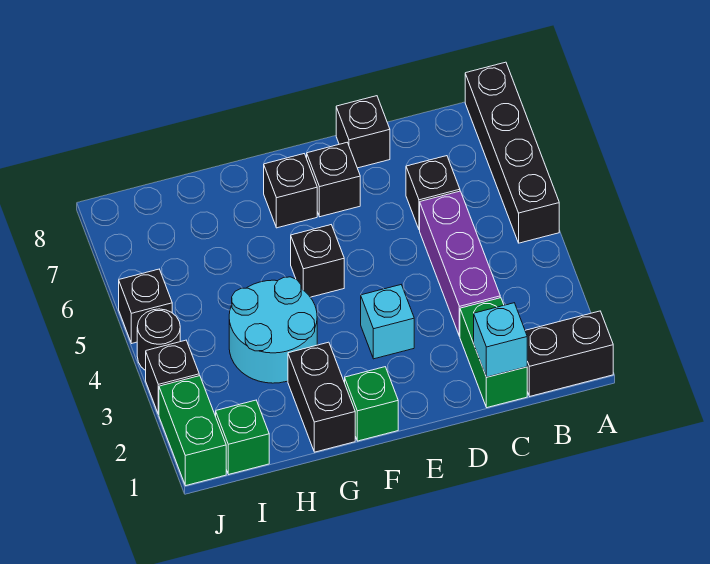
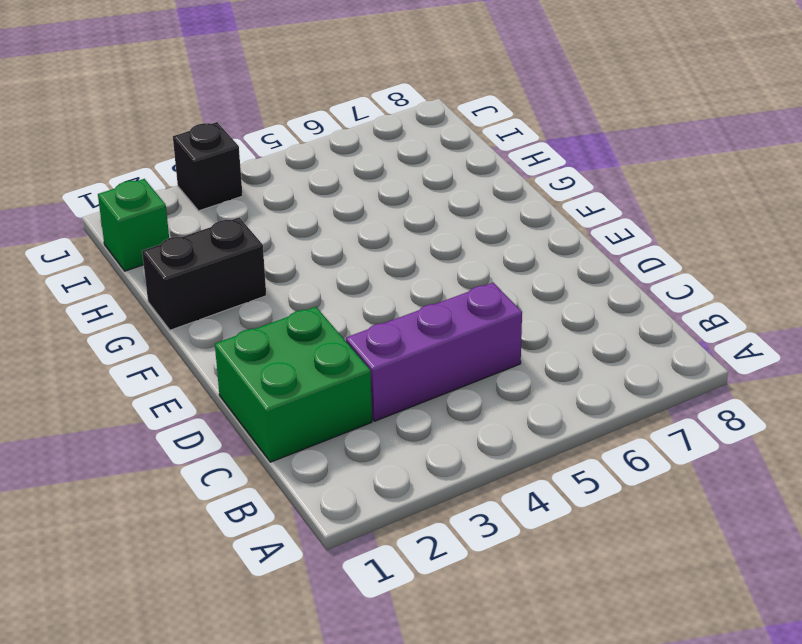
green 2x2 brick [215,307,372,462] -> green 1x2 brick [460,298,527,408]
none -> black 1x2 brick [525,311,613,396]
none -> black 1x4 brick [465,62,559,243]
none -> black 1x1 brick [406,156,460,230]

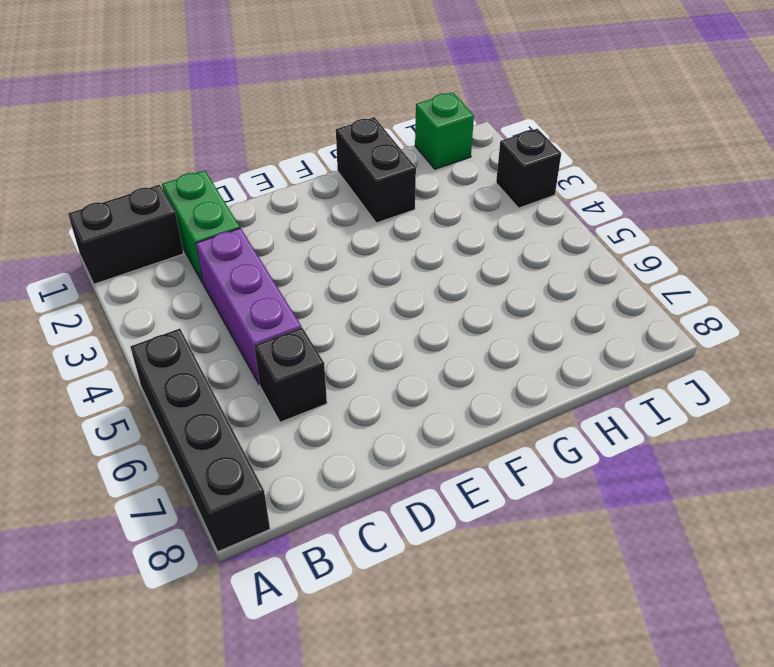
none -> black 1x1 brick [336,96,390,168]
none -> cyan 1x1 brick [361,285,414,359]
none -> black 1x1 brick [307,143,360,217]

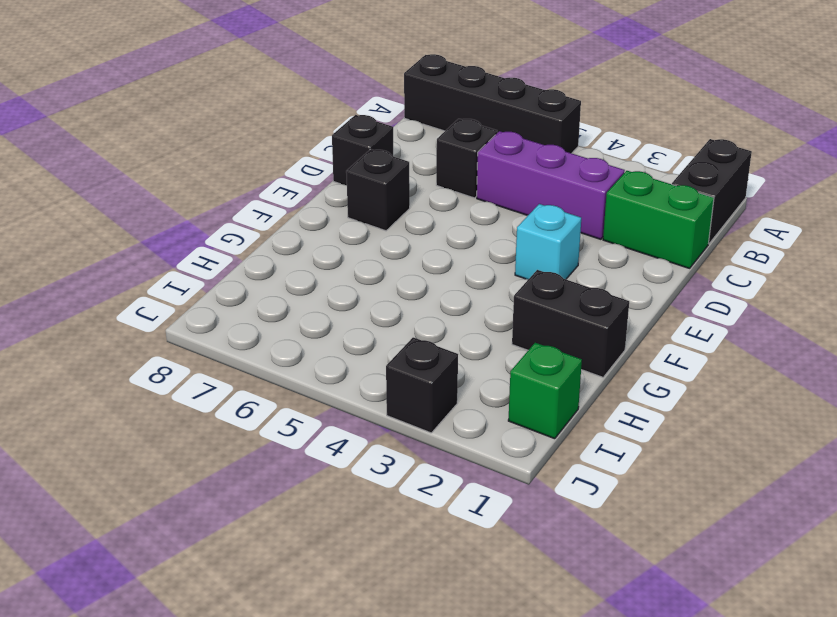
none -> green 1x1 brick [345,367,398,441]
none -> black 1x1 brick [291,225,344,297]
none -> black 1x1 brick [264,154,317,228]

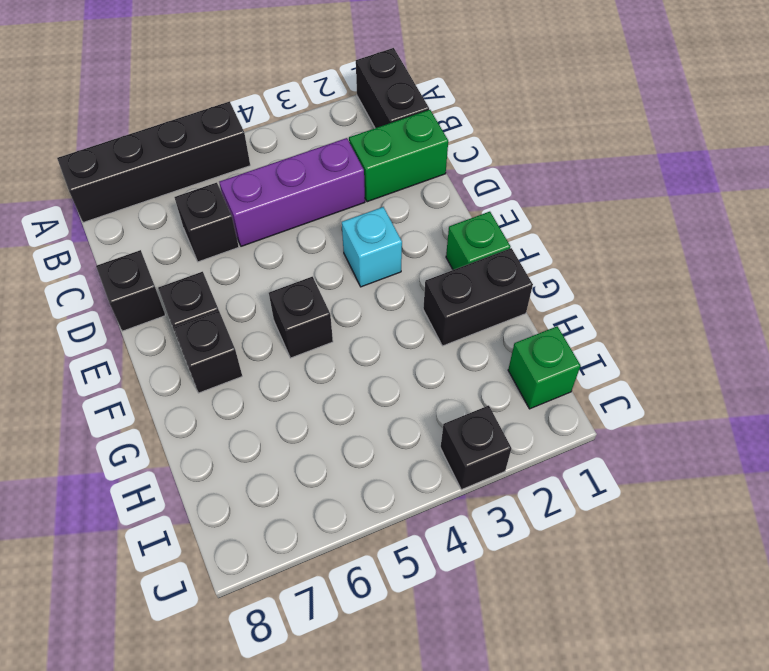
none -> cyan 2x2 round brick [229,277,317,383]
none -> green 1x2 brick [159,376,226,486]
none -> black 1x1 round brick [137,309,180,371]

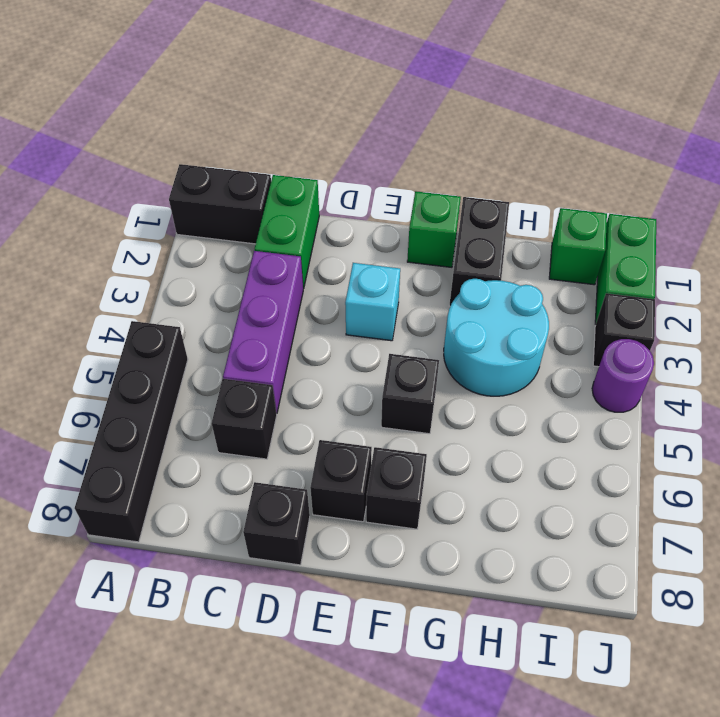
purple 1x1 round brick [592,339,654,412] -> black 1x1 round brick [137,309,180,371]
none -> black 1x1 brick [119,269,172,343]
none -> cyan 1x1 brick [474,303,527,377]

